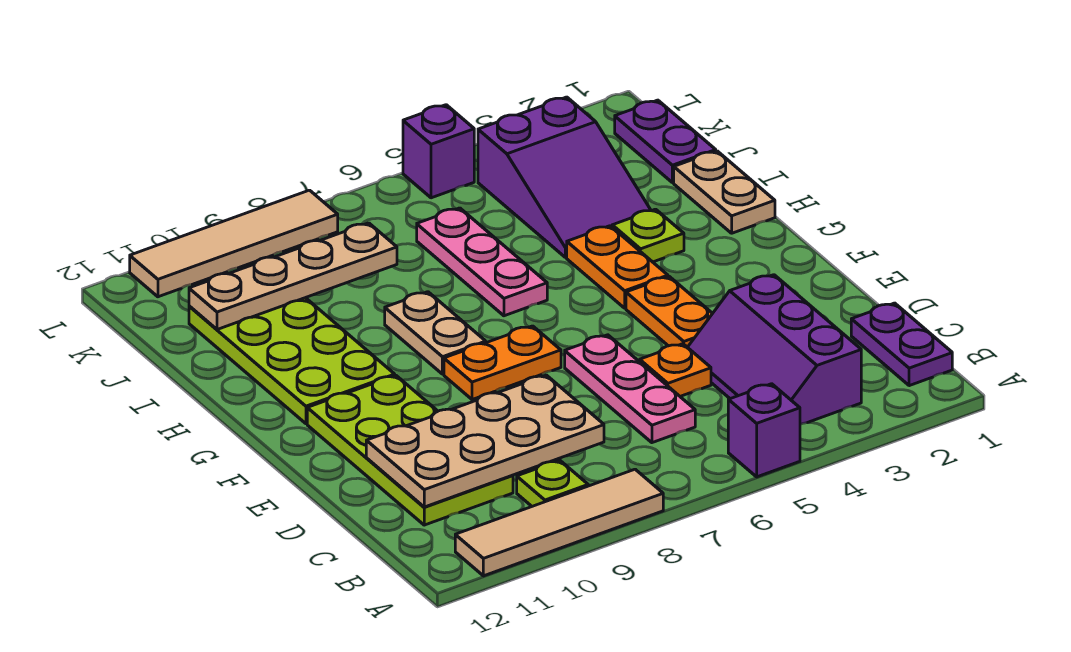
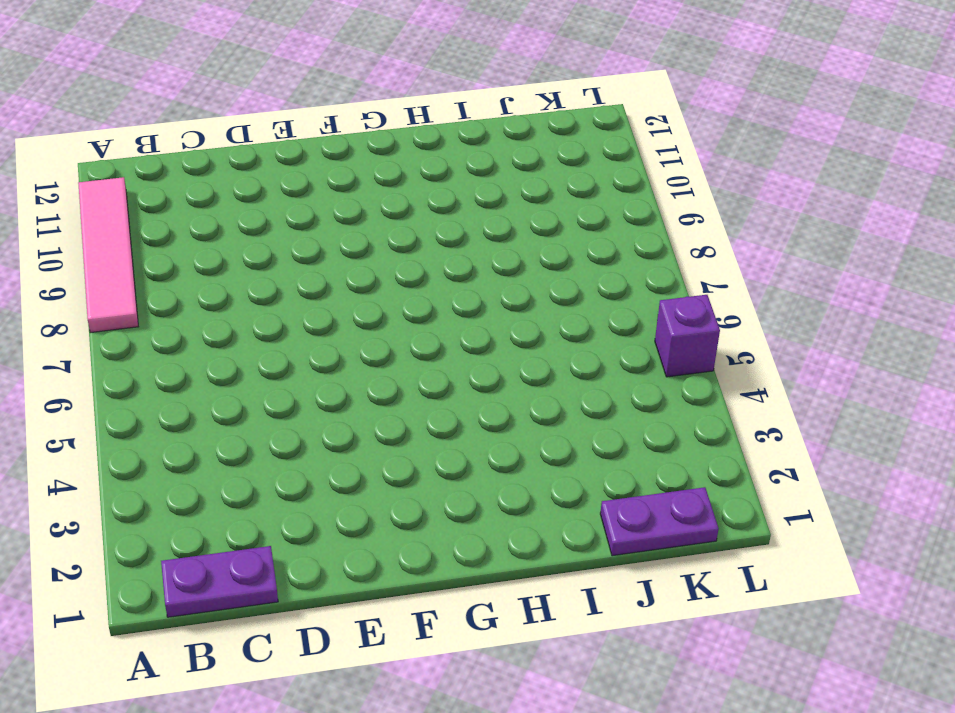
pink 1x4 tile [78,177,138,333] -> tan 1x4 tile [455,469,663,576]
none -> purple 1x1 brick [728,384,800,477]
none -> purple 2x3 slope [688,275,861,424]
none -> lime 1x1 plate [517,461,588,506]

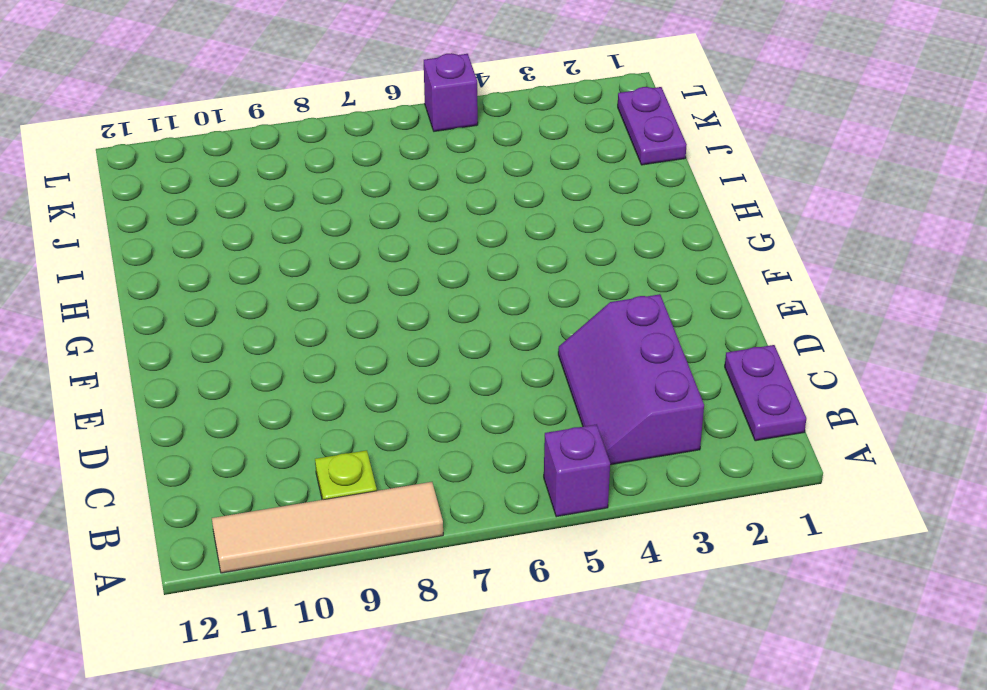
none -> pink 1x3 plate [565,335,695,443]
none -> lime 2x4 plate [307,376,513,525]
none -> orange 1x1 plate [640,344,711,396]

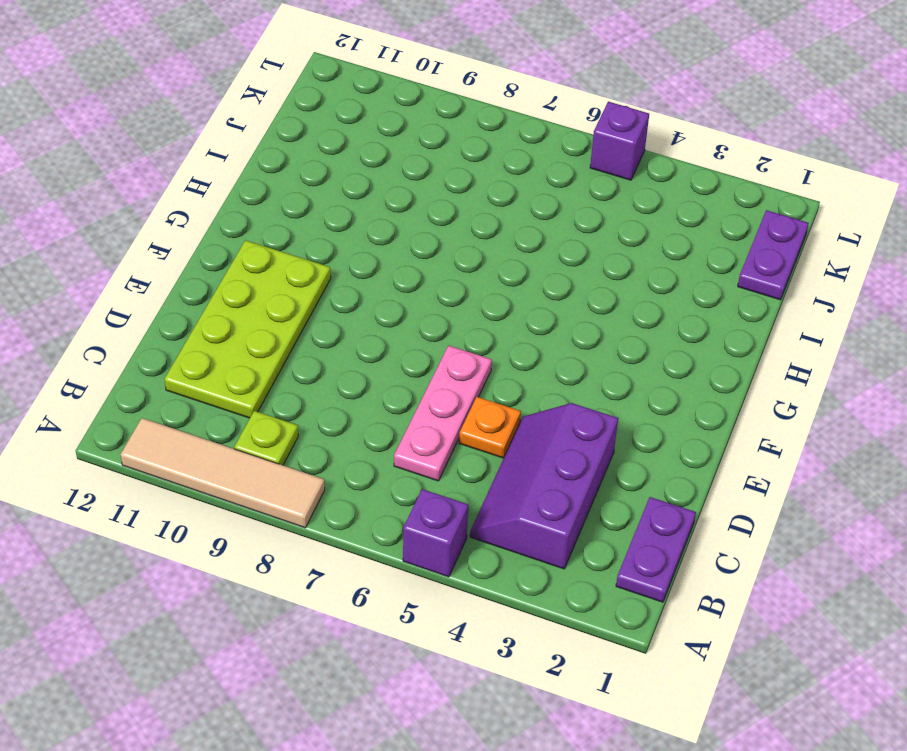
none -> orange 1x2 plate [626,277,713,347]
none -> orange 1x2 plate [444,326,561,400]
none -> orange 1x2 plate [567,226,668,308]

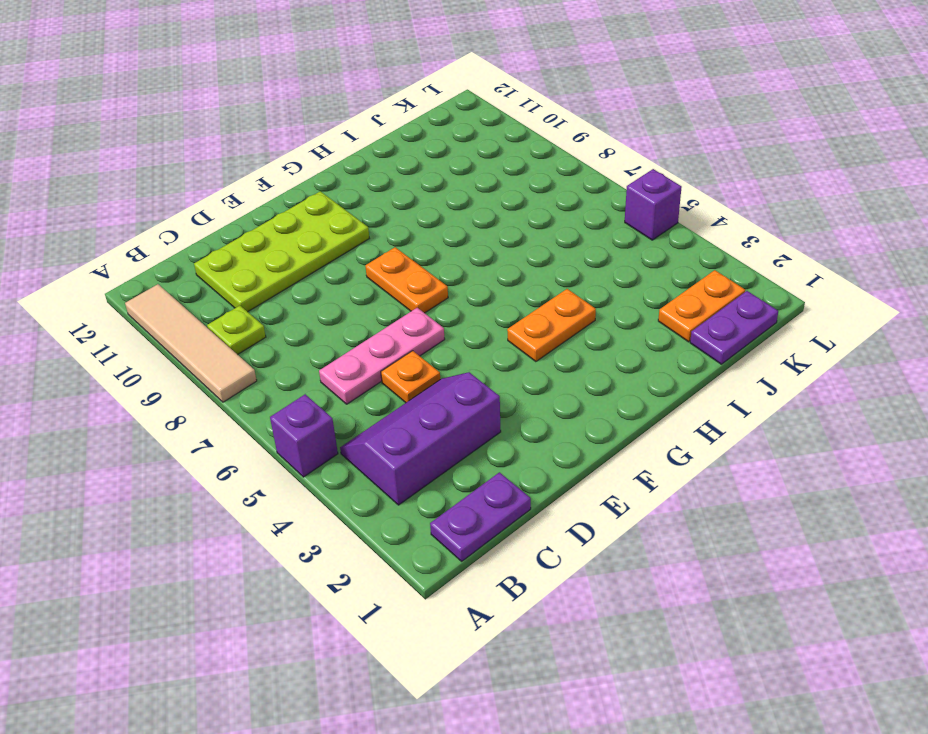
orange 1x2 plate [658,270,745,342] -> orange 1x2 plate moved to [626,277,713,347]
none -> tan 1x2 plate [385,292,486,374]
none -> lime 2x4 plate [189,298,395,424]
none -> tan 1x2 plate [674,151,775,233]

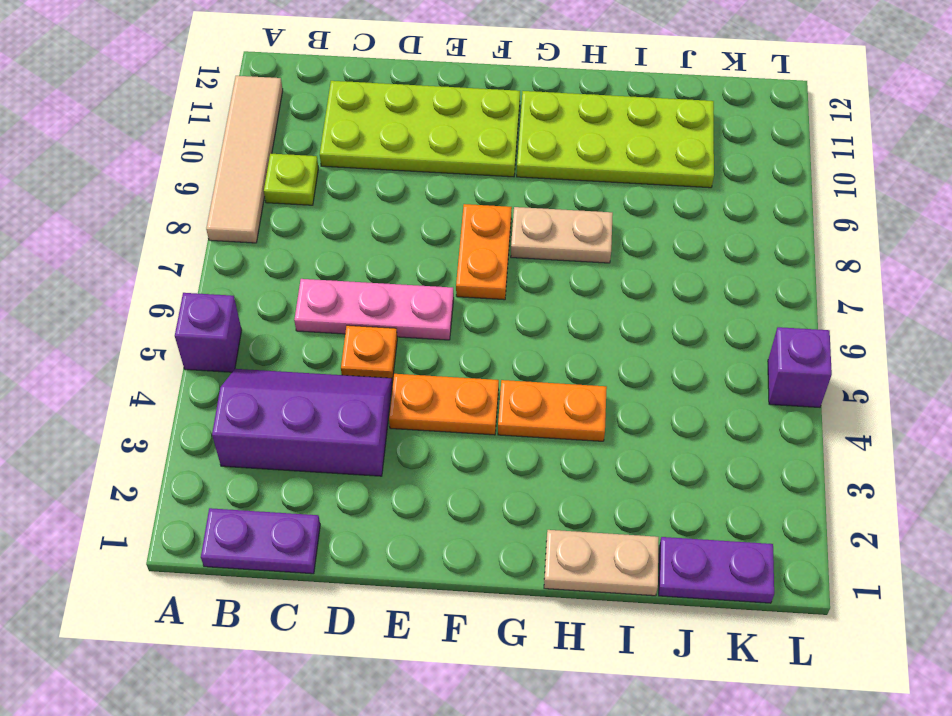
none -> lime 1x1 plate [612,209,684,262]
none -> pink 1x3 plate [417,208,547,316]
none -> purple 2x3 slope [478,97,651,257]

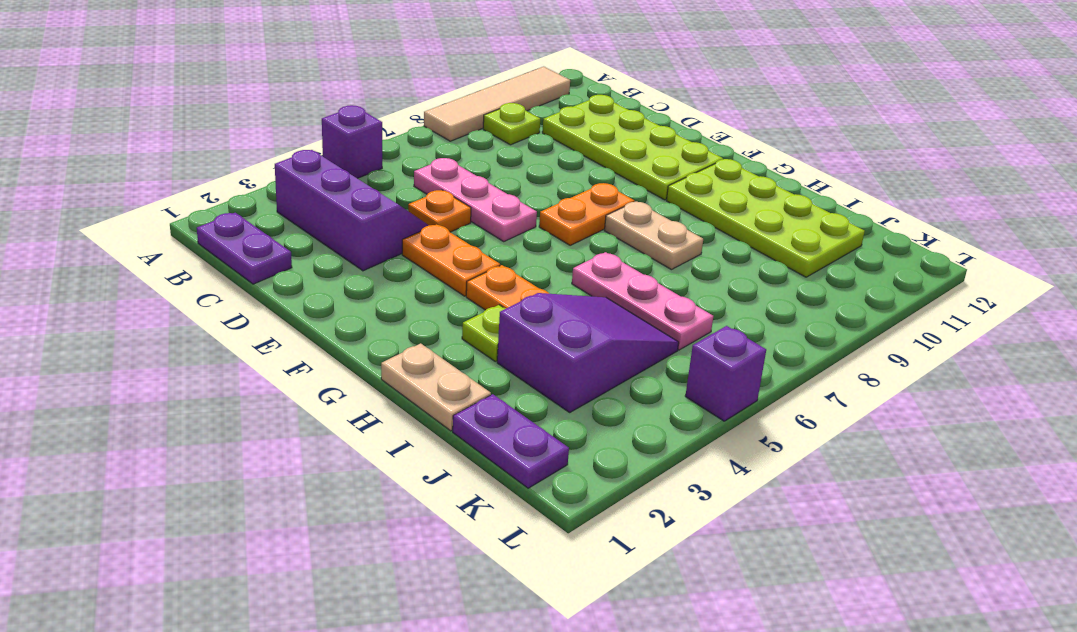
purple 2x3 slope [497,293,679,412] -> purple 2x3 slope turned to [478,97,651,257]
none -> tan 1x4 tile [130,190,338,297]
none -> tan 2x4 plate [366,375,604,507]
none -> tan 1x4 plate [189,223,397,329]

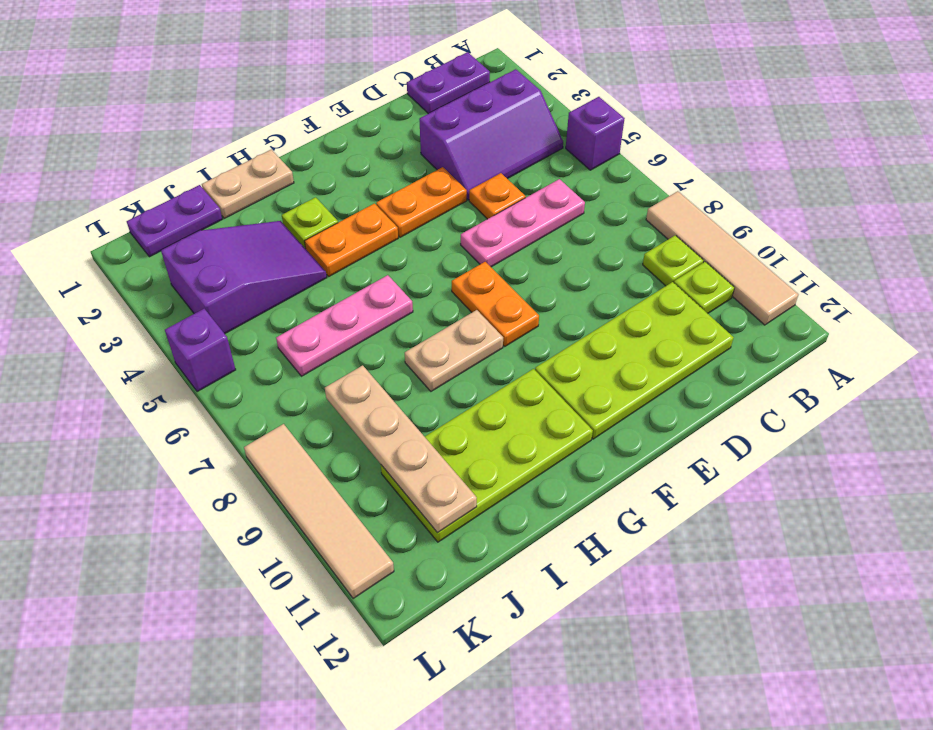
lime 1x1 plate [674,262,734,313] -> none
none -> tan 2x4 plate [366,375,604,507]

